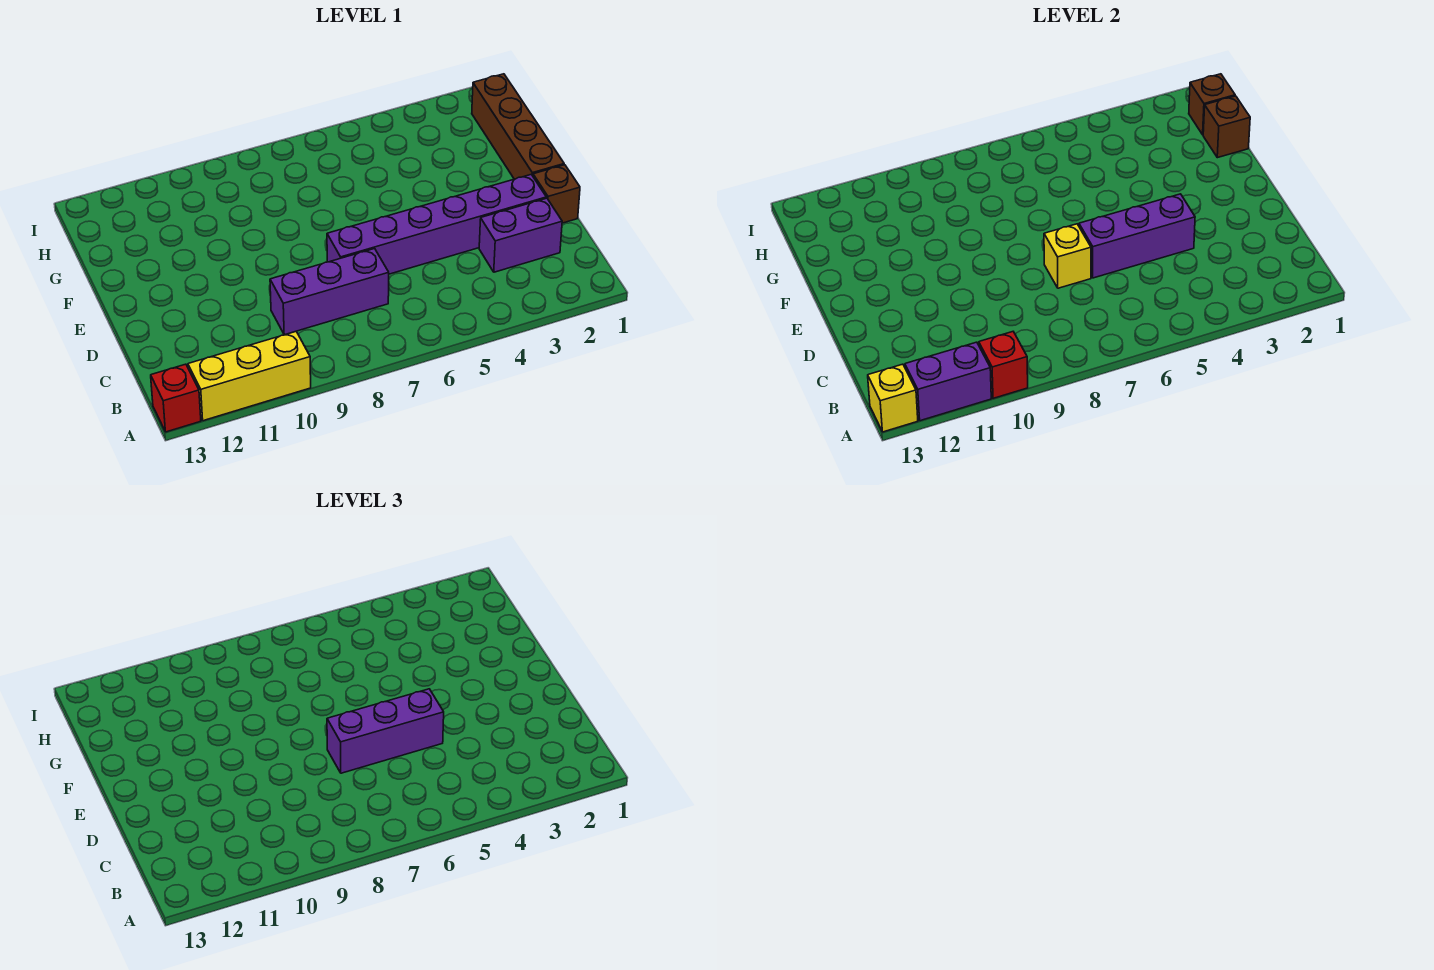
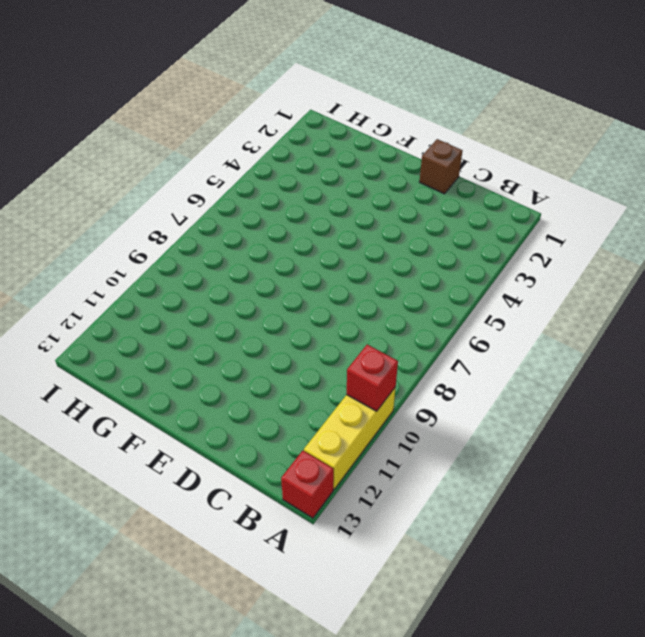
none -> purple 1x2 brick [479,198,562,272]
none -> purple 1x3 brick [270,249,389,335]
none -> purple 1x6 brick [327,175,546,274]

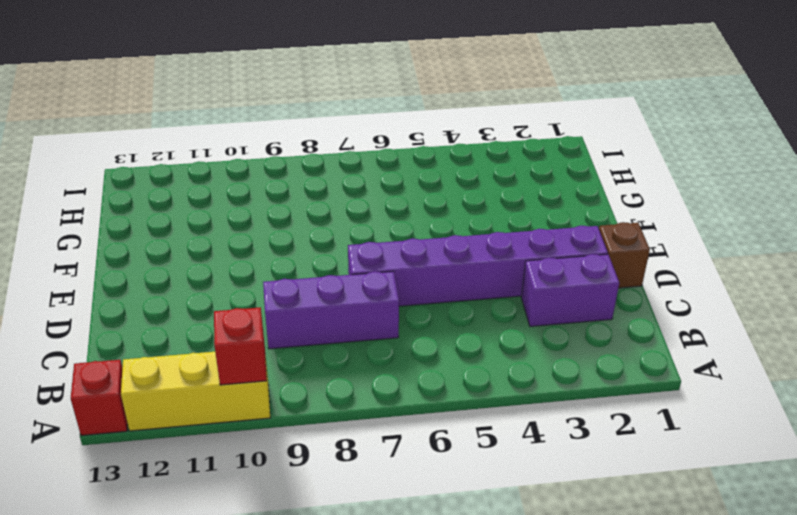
none -> brown 1x4 brick [472,74,564,179]
none -> purple 1x2 brick [905,342,991,421]
none -> yellow 1x1 brick [868,364,918,432]

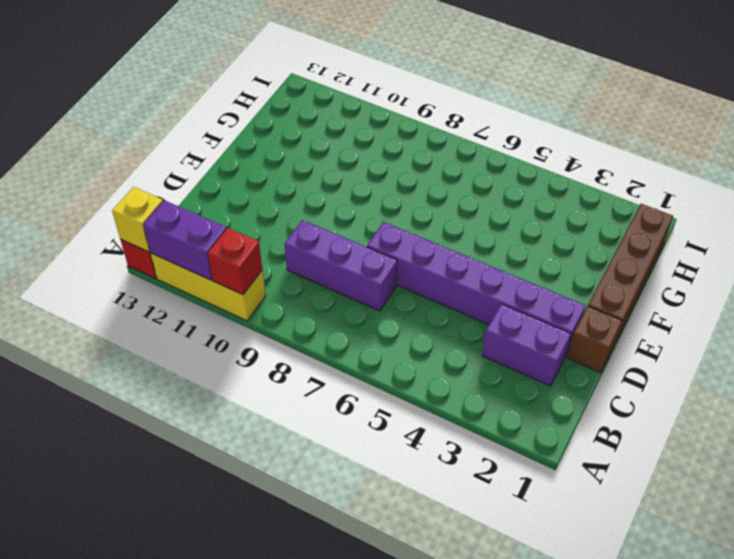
none -> purple 1x3 brick [1079,194,1195,278]
none -> yellow 1x1 brick [1044,224,1091,288]
none -> brown 1x1 brick [1203,96,1250,158]

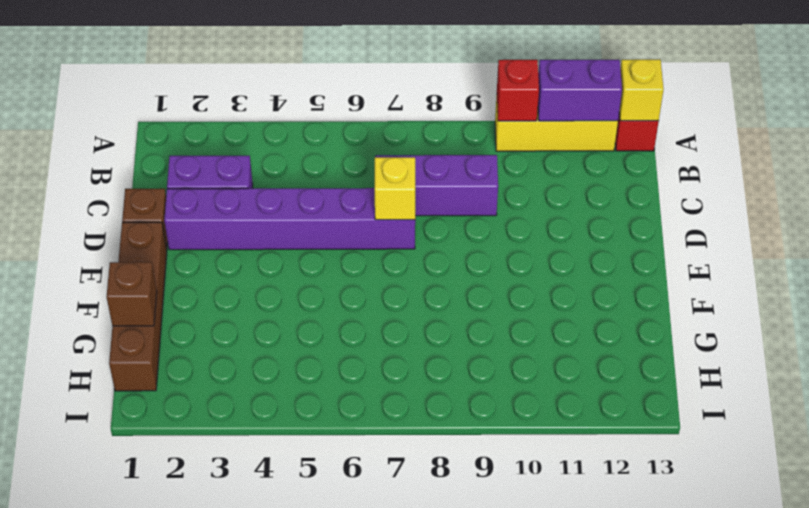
none -> purple 1x3 brick [1079,194,1195,278]
none -> brown 1x1 brick [1189,74,1235,135]
none -> purple 1x3 brick [327,689,444,773]

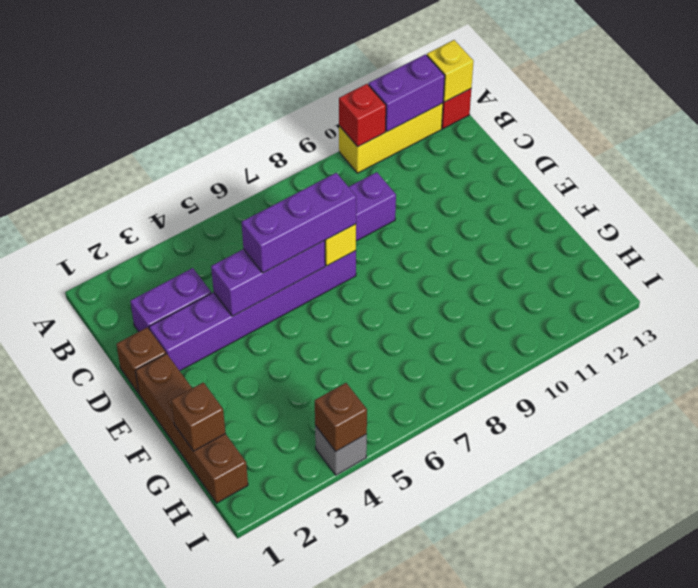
grey 1x1 brick [315,426,367,475] -> none
brown 1x1 brick [315,383,367,451] -> brown 1x1 brick moved to [1189,74,1235,135]

